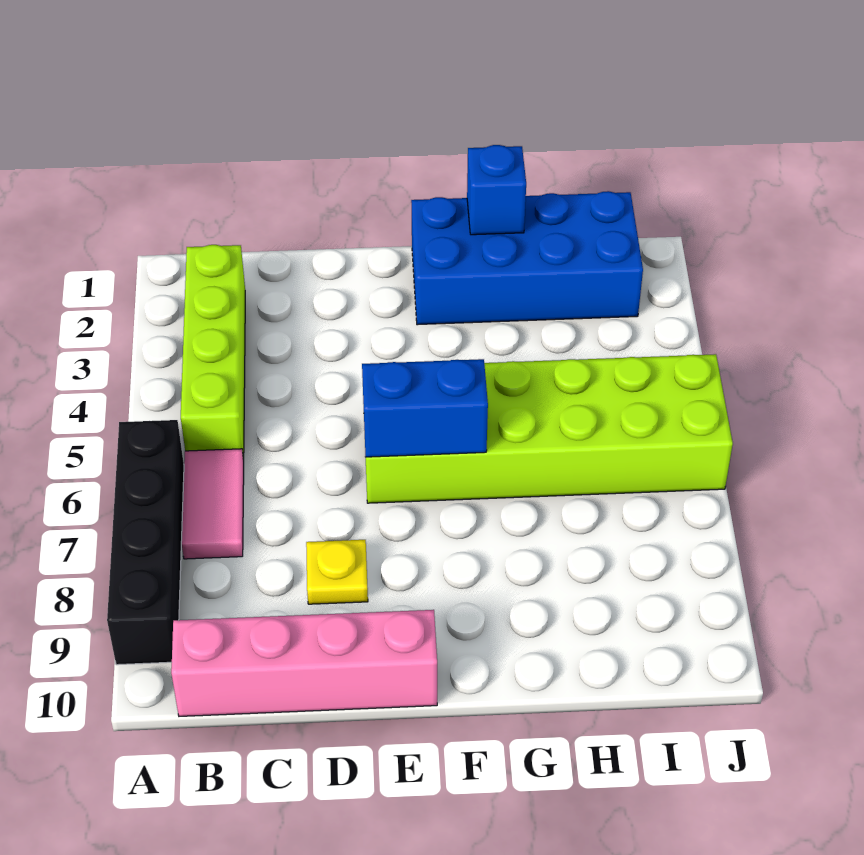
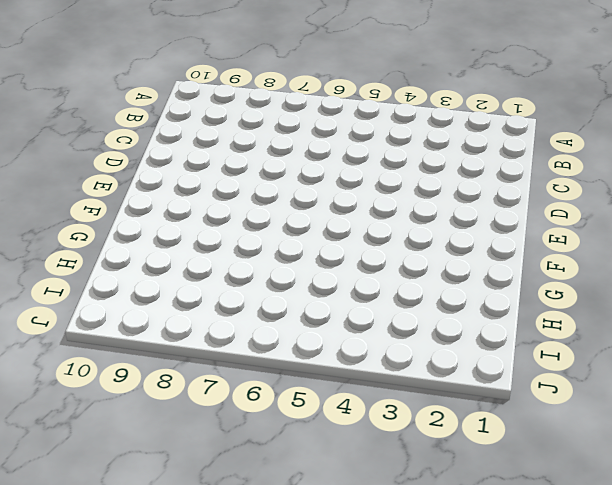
none -> black 1x4 brick [107,420,184,665]
none -> lime 1x4 brick [181,245,245,461]

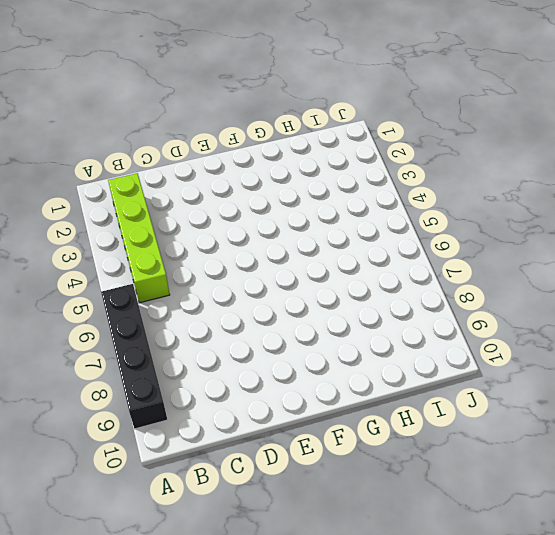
none -> pink 1x2 tile [182,449,244,559]
none -> pink 1x4 brick [171,610,437,716]

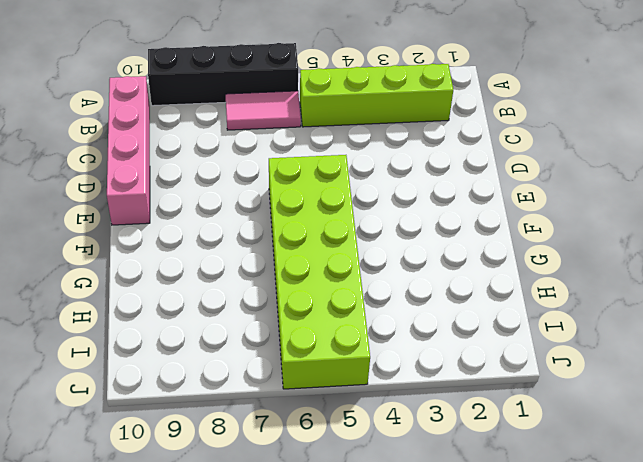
none -> yellow 1x1 plate [306,540,368,604]
none -> blue 2x4 brick [411,191,643,325]

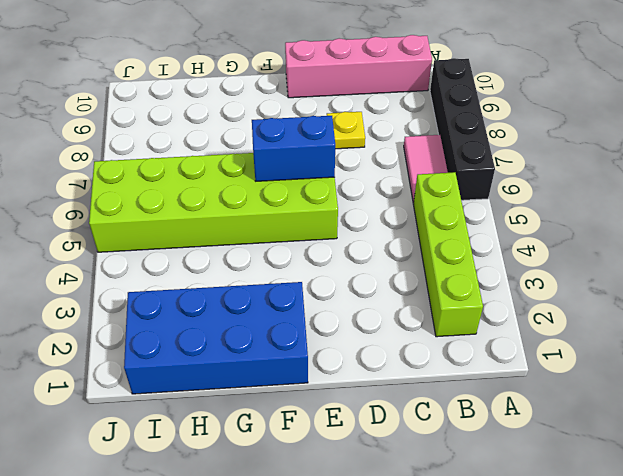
none -> blue 1x1 brick [467,145,526,235]

